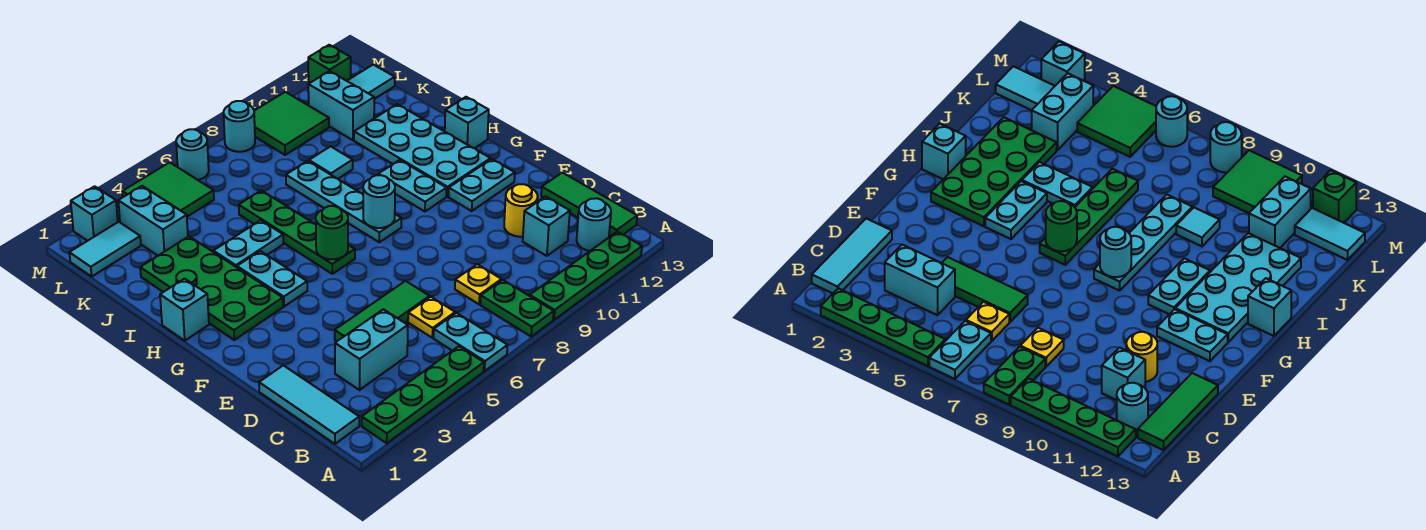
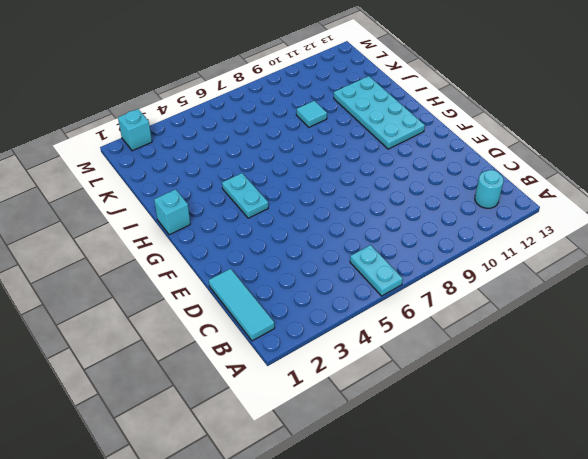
none -> green 1x4 plate [362,346,484,443]
none -> green 1x2 plate [480,280,554,337]
none -> green 1x4 plate [530,232,642,320]
none -> green 1x3 tile [541,173,637,236]

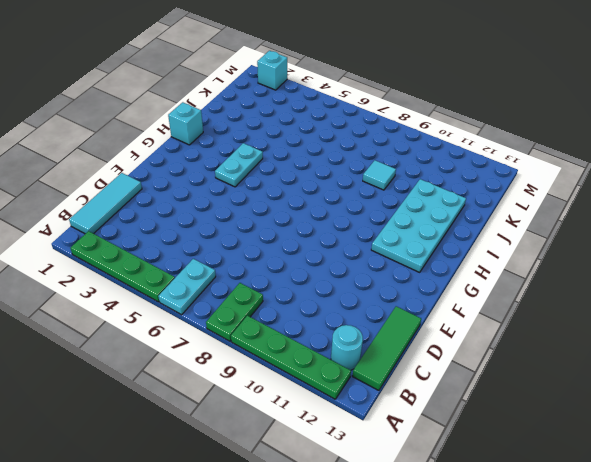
none -> cyan 1x2 brick [335,309,408,390]
none -> yellow 1x1 plate [408,297,455,338]
none -> yellow 1x1 plate [455,264,501,304]
none -> cyan 1x1 brick [523,197,570,256]

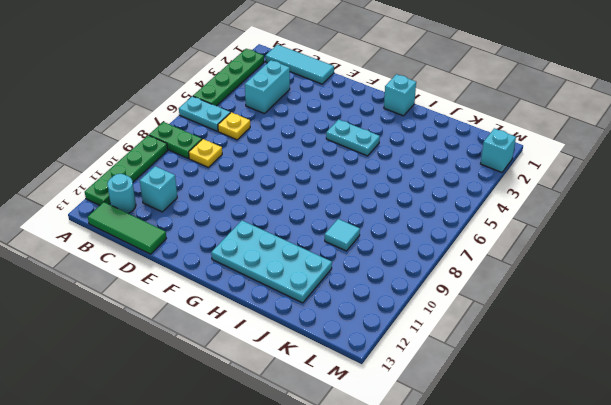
none -> green 1x3 tile [335,281,430,341]
none -> yellow 1x1 round brick [504,184,538,237]
none -> cyan 1x2 plate [449,159,515,211]
none -> green 2x4 plate [140,236,283,340]

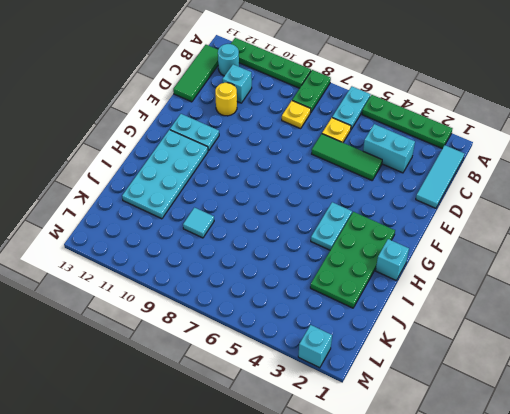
none -> green 1x4 plate [239,190,355,274]
none -> cyan 1x4 plate [286,161,401,242]
none -> cyan 1x2 plate [378,160,447,211]
none -> cyan 1x1 brick [445,97,489,148]

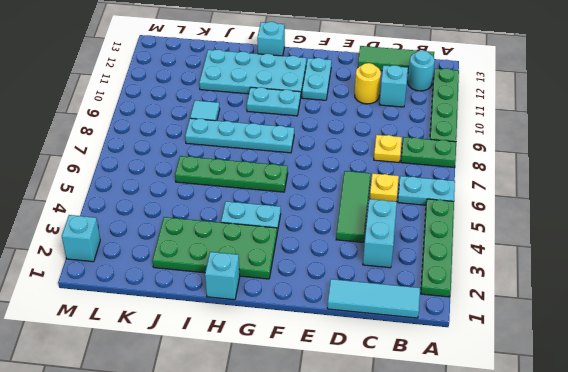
none -> cyan 1x2 plate [213,220,283,267]
none -> cyan 1x2 brick [118,186,188,256]
none -> cyan 1x2 brick [308,71,374,140]
none -> cyan 1x2 tile [69,222,141,277]

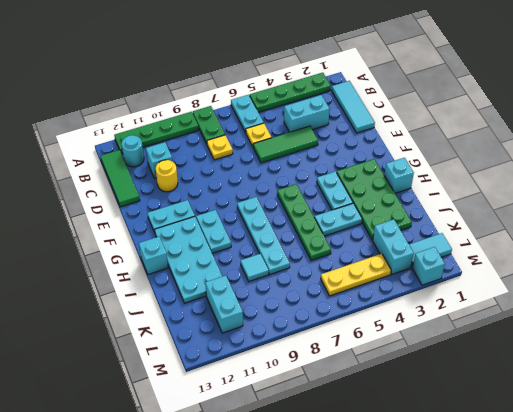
yellow 1x3 plate [321,254,391,296] -> green 2x2 tile [122,162,214,217]
none -> green 2x2 tile [254,92,329,155]
none -> cyan 1x2 tile [347,65,395,99]
none -> cyan 1x1 round brick [176,129,209,180]
none -> cyan 1x1 round brick [224,101,255,152]

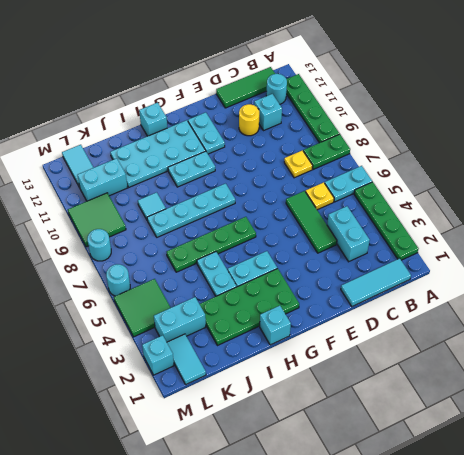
none -> green 1x1 brick [308,45,351,83]
none -> green 1x1 round brick [316,206,348,259]
none -> cyan 1x1 round brick [363,175,395,228]

